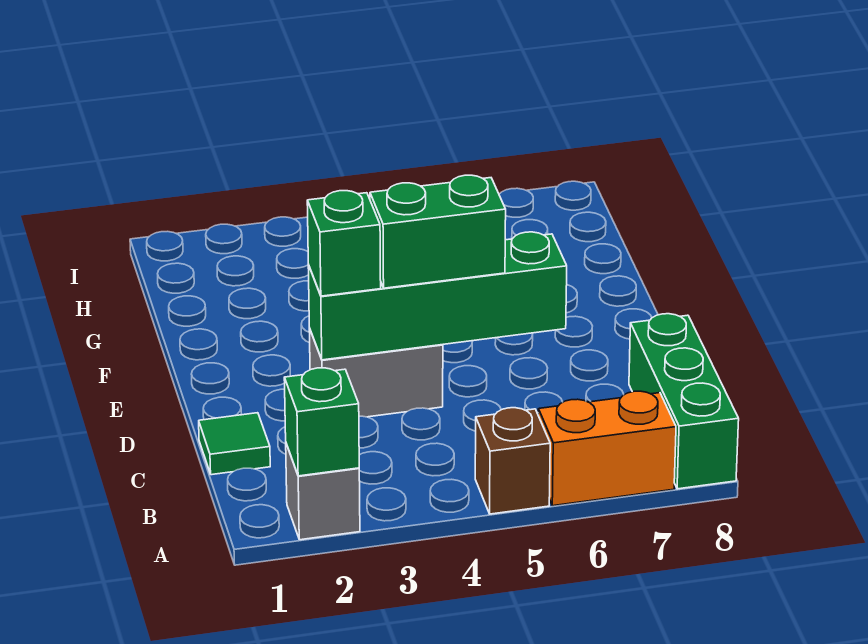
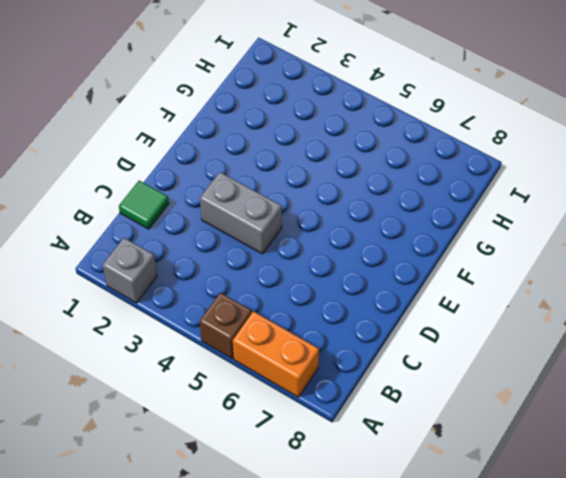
none -> green 1x3 brick [629,314,739,489]
none -> green 1x1 brick [284,368,359,476]

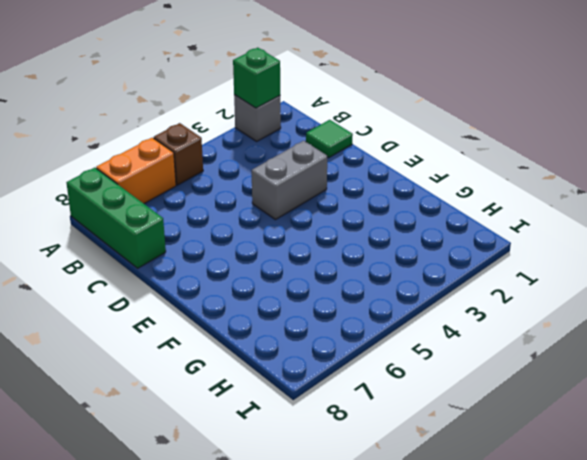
none -> green 1x4 brick [308,232,567,360]
none -> green 1x1 brick [307,191,381,296]

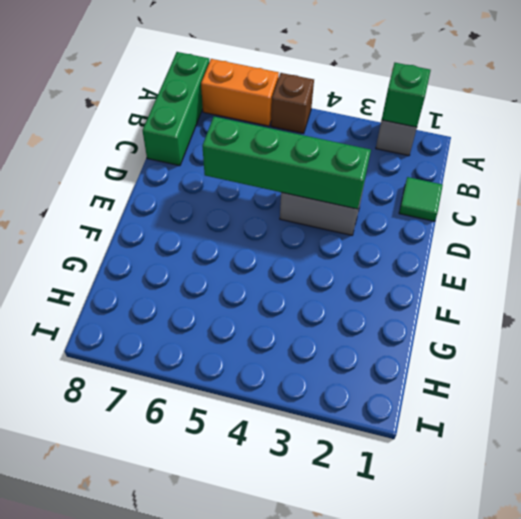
none -> green 1x1 brick [307,191,381,296]
none -> green 1x2 brick [370,175,506,288]

